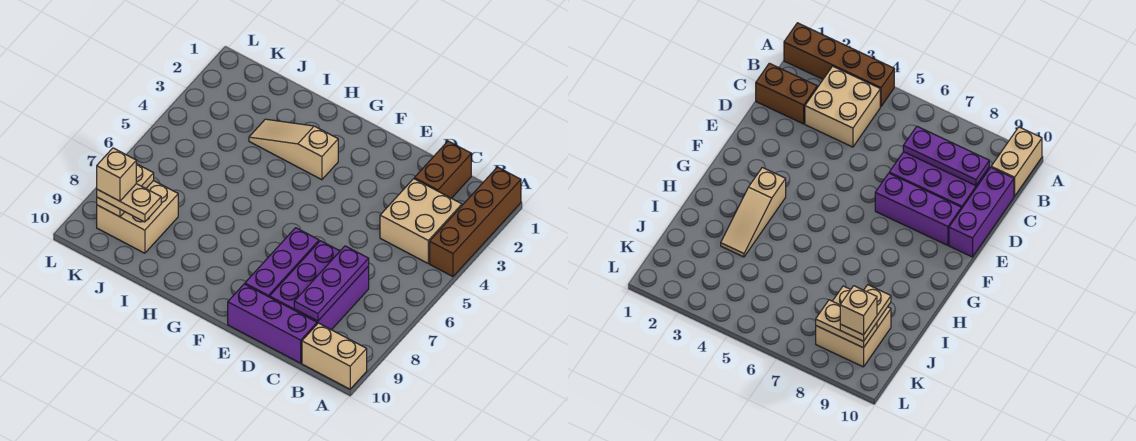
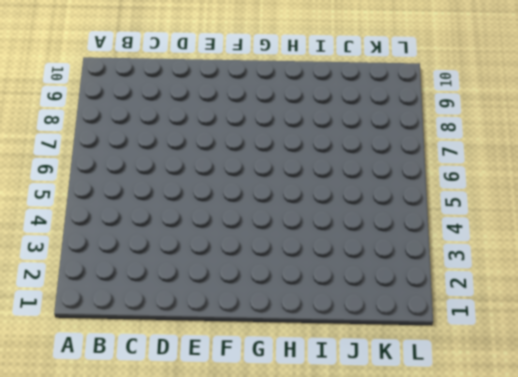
none -> brown 1x4 brick [430,167,521,277]
none -> tan 1x2 brick [302,323,367,389]
none -> tan 2x2 brick [380,179,462,263]

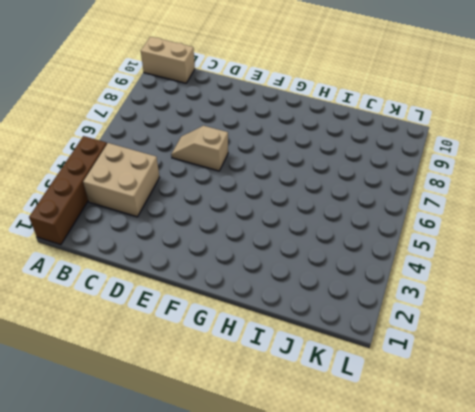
tan 1x2 slope [171,126,228,171] -> none
none -> brown 1x2 brick [414,141,471,198]
none -> purple 2x3 brick [270,241,369,330]
none -> purple 1x3 brick [228,284,317,363]

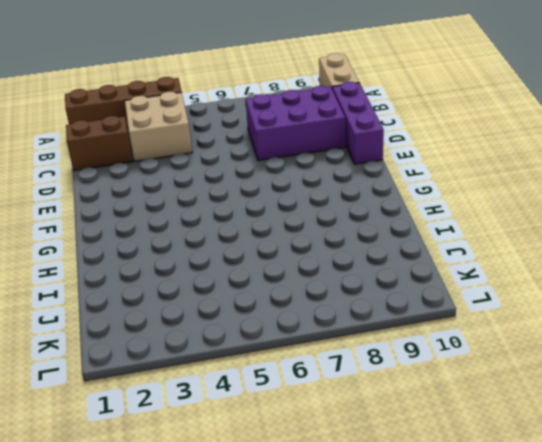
none -> purple 1x3 brick [245,228,319,297]
none -> tan 1x3 slope [249,119,338,180]
none -> tan 2x2 brick [97,180,178,253]

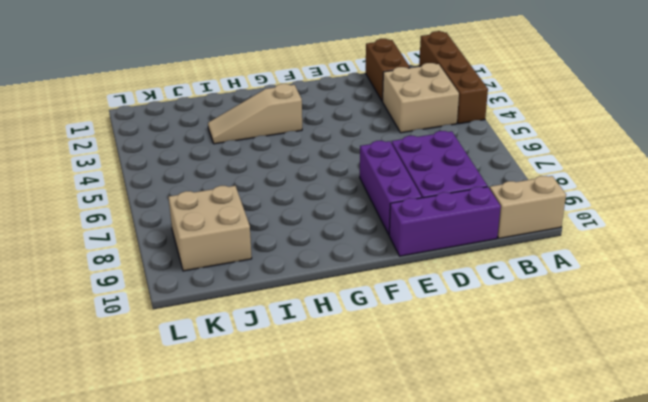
none -> purple 1x3 plate [294,246,369,321]
none -> tan 1x2 plate [97,164,154,217]
none -> tan 1x2 plate [97,184,161,222]

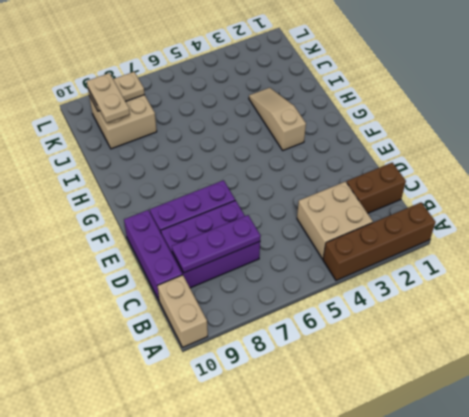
none -> tan 1x1 brick [97,148,136,201]

